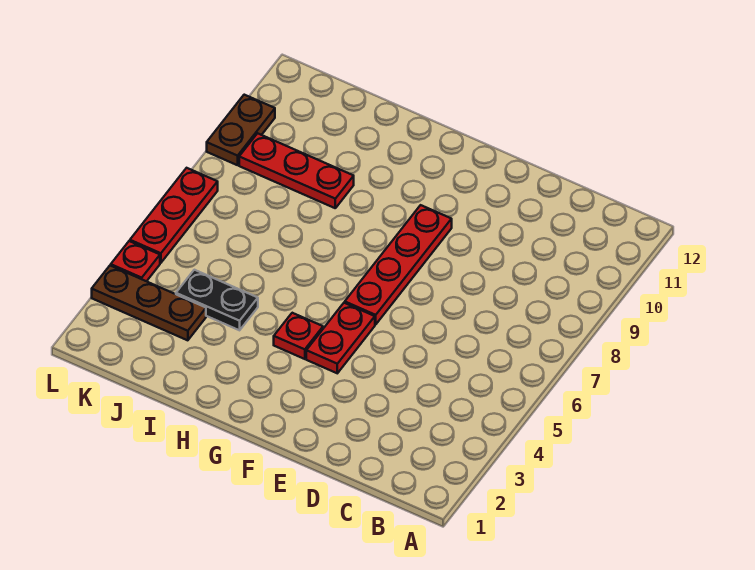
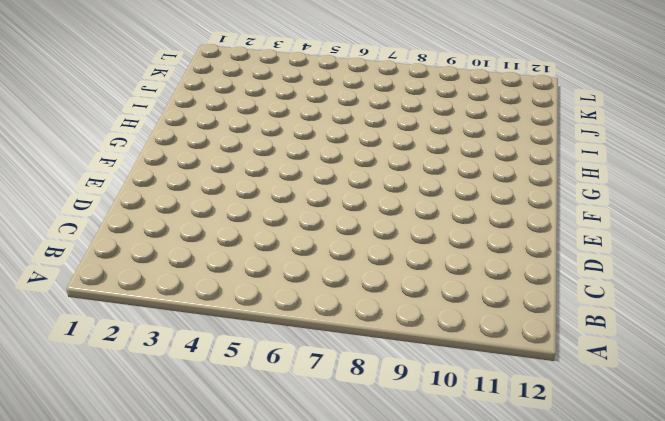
none -> red 1x2 plate [306,303,375,373]
none -> red 1x4 plate [345,205,452,325]

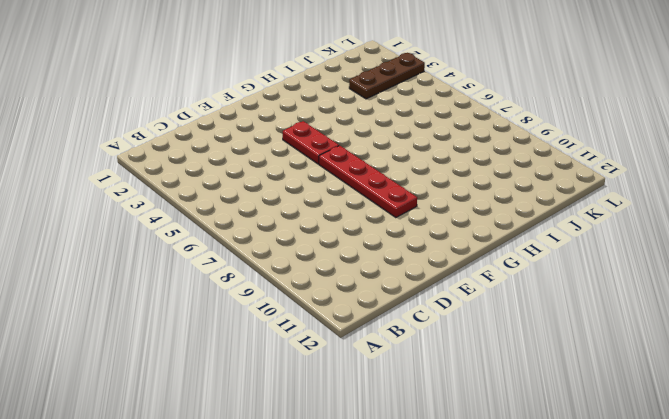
none -> red 1x1 plate [274,313,323,359]
none -> black 1x2 plate [176,270,258,330]

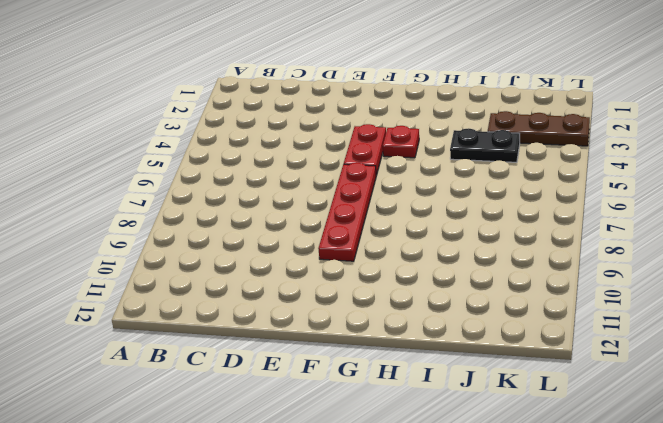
none -> red 1x3 plate [239,133,354,208]
none -> red 1x1 plate [111,241,160,281]

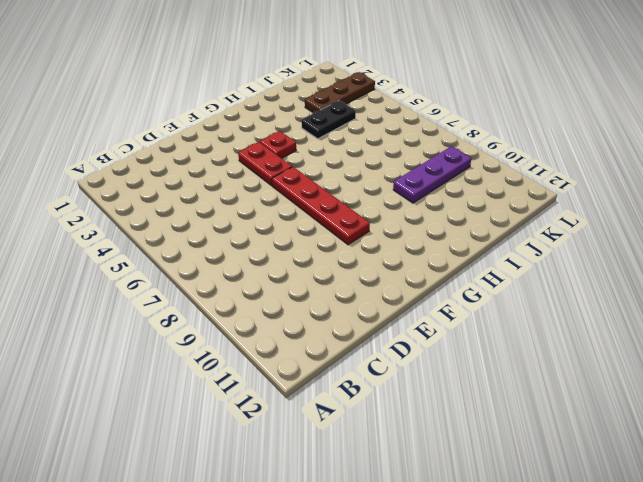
purple 1x3 plate [393,146,471,203] -> red 1x3 plate [239,133,354,208]
none -> red 1x1 plate [111,241,160,281]
none -> red 1x3 plate [130,168,218,263]

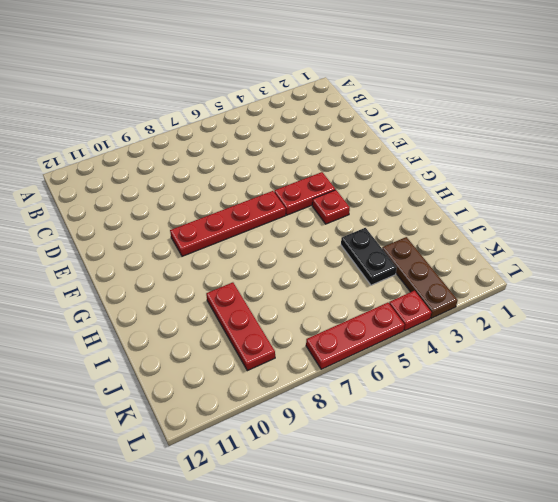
none -> brown 1x2 plate [207,95,275,165]

